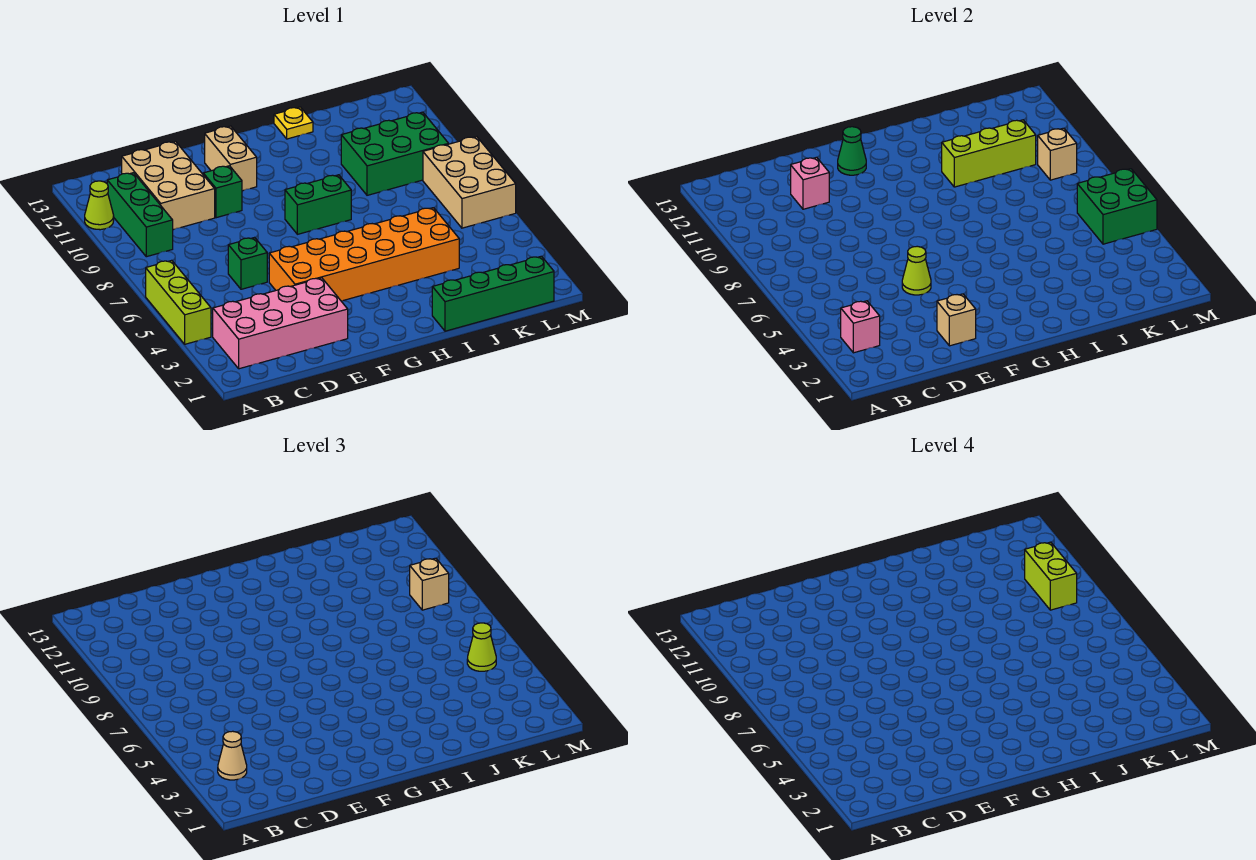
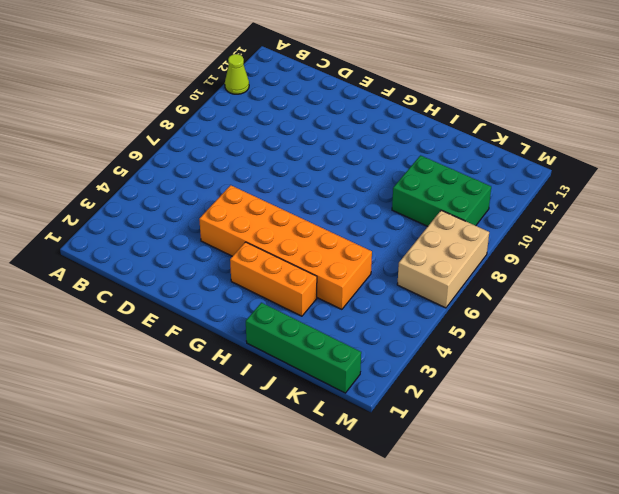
orange 1x3 brick [230,242,317,316] -> none
none -> lime 1x3 brick [146,260,211,344]
none -> pink 2x4 brick [213,278,348,369]
none -> green 1x3 brick [107,173,173,257]

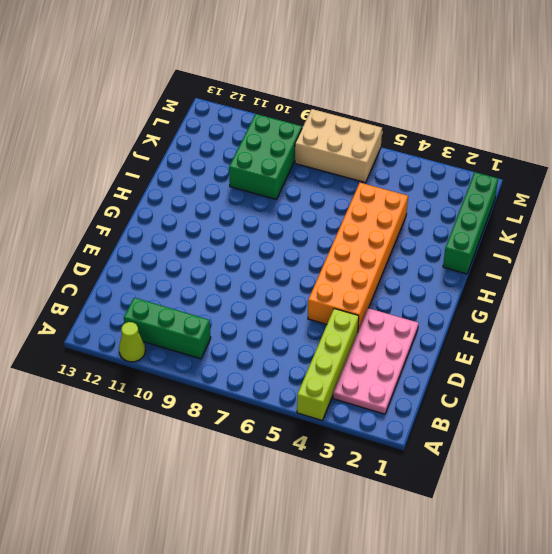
lime 1x4 brick [297,309,359,420] -> lime 1x3 brick [146,260,211,344]
pink 2x4 plate [333,308,419,414] -> pink 2x4 brick [213,278,348,369]
none -> tan 2x3 brick [122,141,215,230]
none -> green 1x1 brick [228,237,267,289]
none -> green 1x1 brick [203,166,242,218]

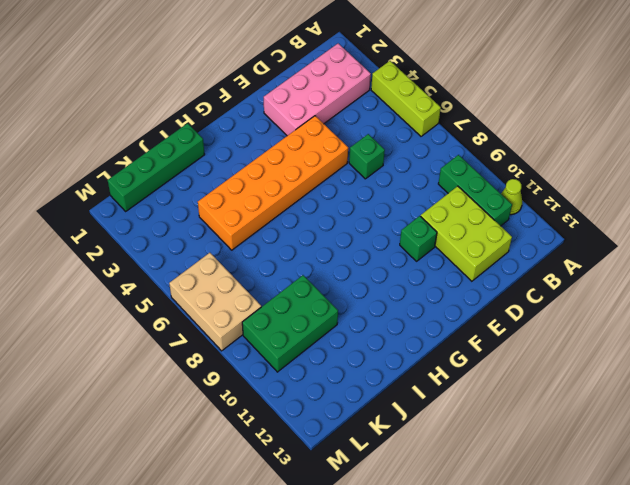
lime 2x3 brick [421,186,512,281] -> tan 2x3 brick [122,141,215,230]
none -> tan 1x2 brick [205,126,257,191]
none -> green 1x2 brick [285,175,351,234]
none -> yellow 1x1 plate [274,107,313,139]

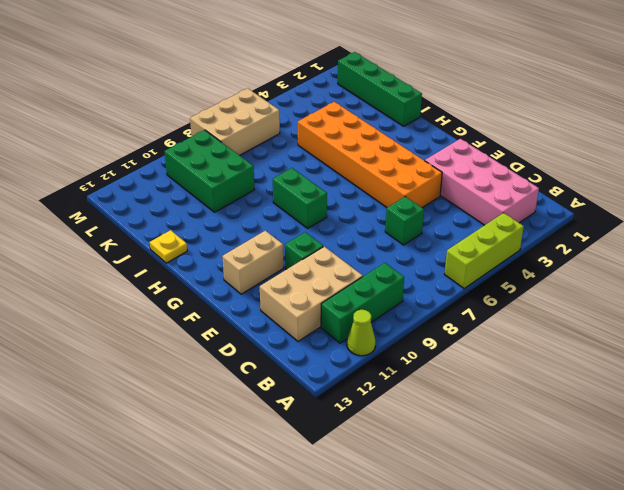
none -> pink 1x1 brick [841,301,880,353]
none -> pink 1x1 brick [791,157,829,209]
none -> tan 1x1 brick [937,294,976,346]

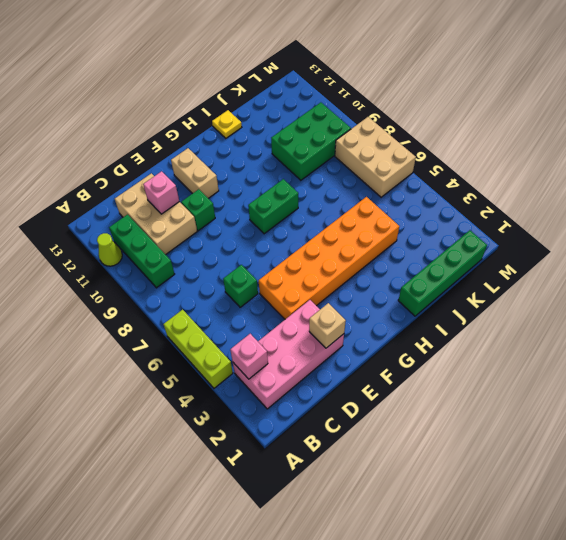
none -> lime 1x1 cone [902,246,931,295]
none -> green 1x1 cone [838,127,866,175]
none -> lime 1x3 brick [942,120,1036,187]

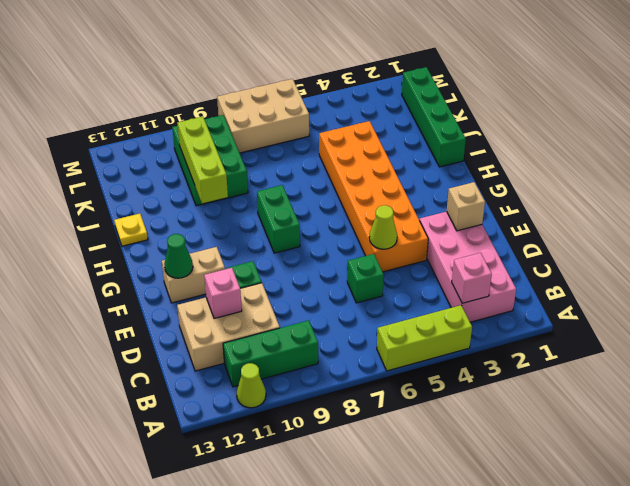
none -> green 2x2 brick [1077,169,1157,244]
none -> tan 1x1 brick [1038,128,1077,180]
none -> tan 1x1 cone [218,731,247,780]

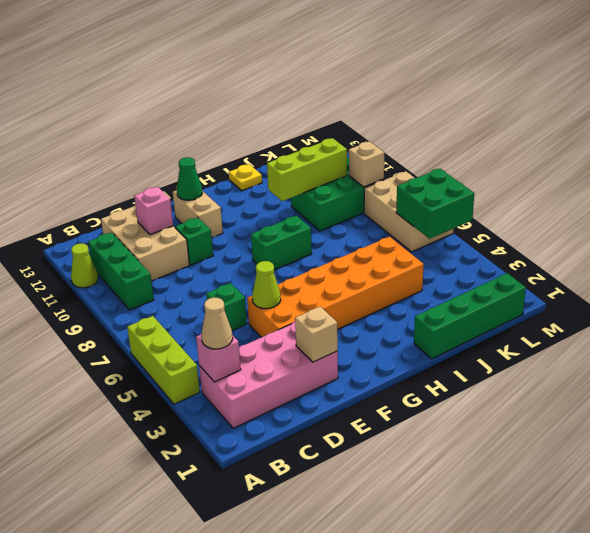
none -> lime 1x1 cone [467,623,496,671]
none -> tan 1x1 brick [410,558,449,610]
none -> lime 1x2 brick [1025,542,1077,610]

